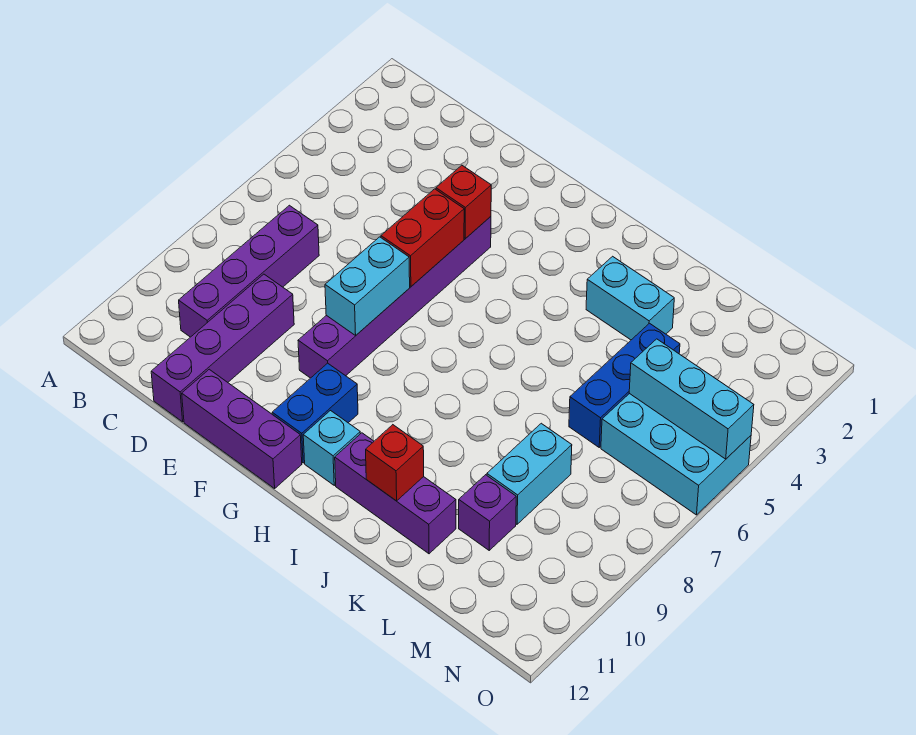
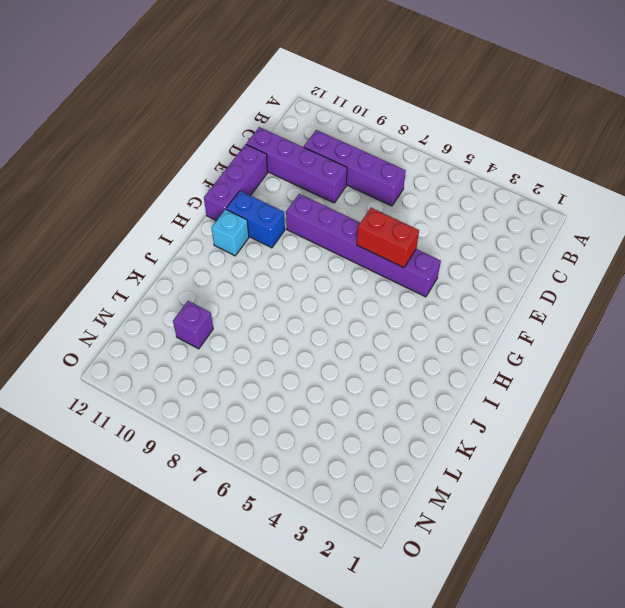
none -> purple 1x3 brick [335,433,456,554]
none -> cyan 1x2 brick [586,256,674,340]
none -> blue 1x3 brick [569,323,680,447]

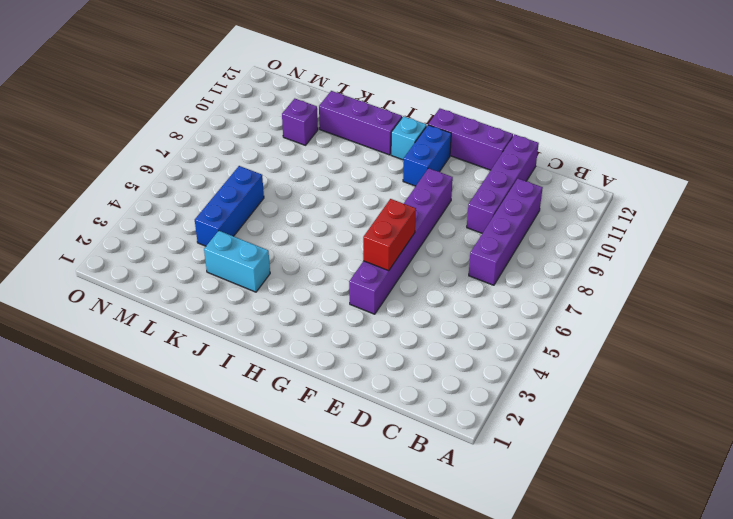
none -> cyan 1x2 brick [487,423,572,524]
none -> cyan 2x3 brick [601,393,751,515]
none -> red 1x1 brick [436,165,491,239]

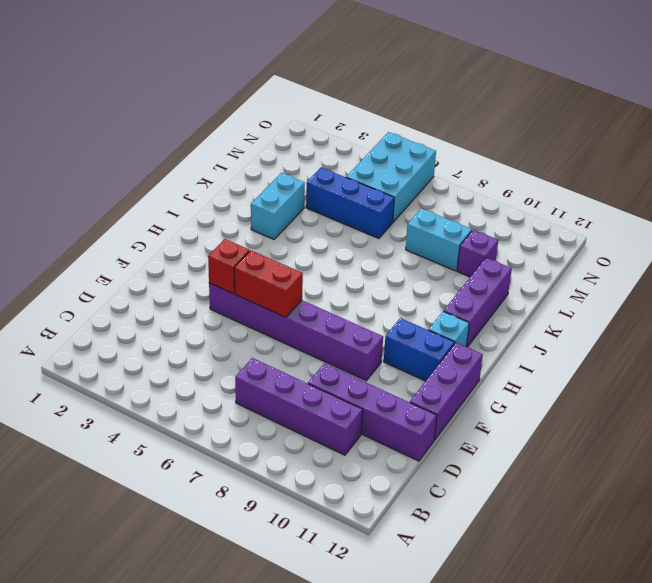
none -> cyan 1x2 brick [325,237,410,335]
none -> red 1x1 brick [366,425,424,501]
none -> cyan 1x3 brick [629,339,754,459]

